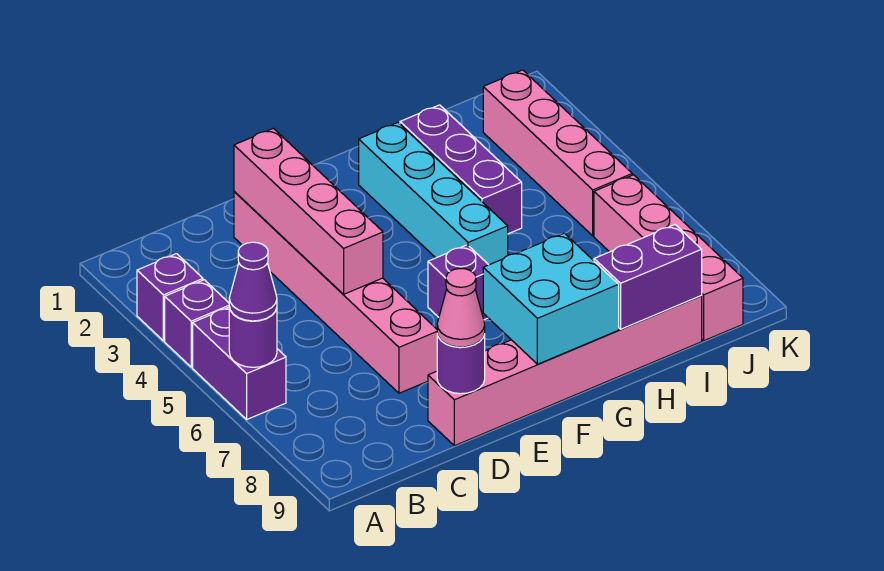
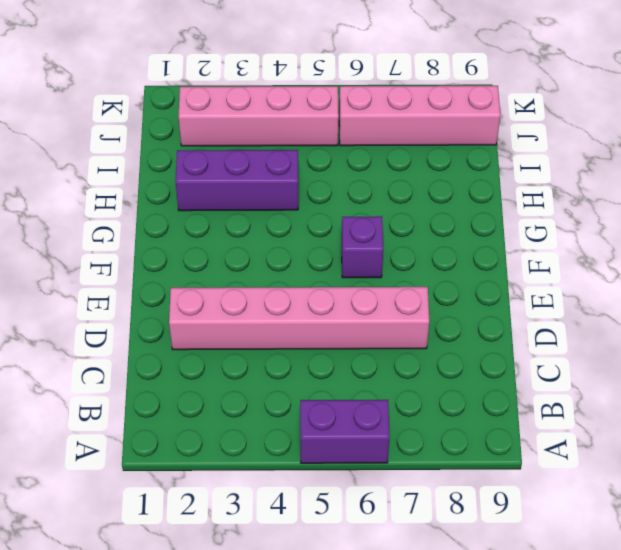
none -> purple 1x1 brick [137,254,203,341]
none -> purple 1x1 brick [165,280,229,367]
none -> pink 1x6 brick [428,296,702,446]

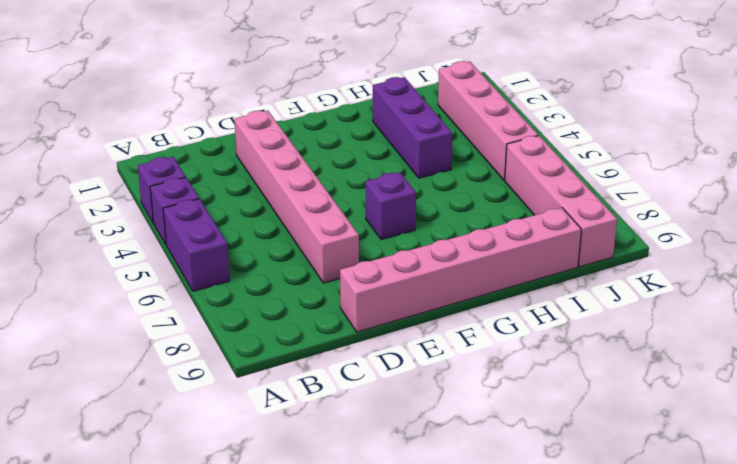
none -> cyan 1x4 brick [359,123,508,265]
none -> purple 1x1 round brick [229,306,277,367]
none -> pink 1x4 brick [234,128,383,294]

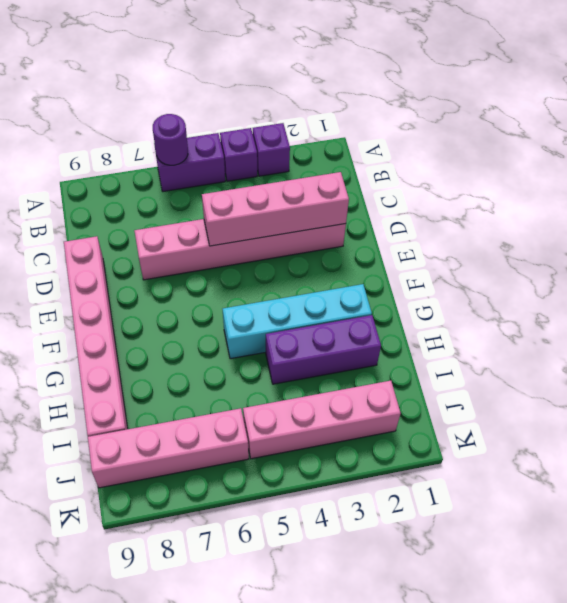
none -> purple 1x1 brick [428,245,488,320]
none -> purple 1x1 round brick [437,334,485,394]
none -> cyan 2x2 brick [483,233,619,364]

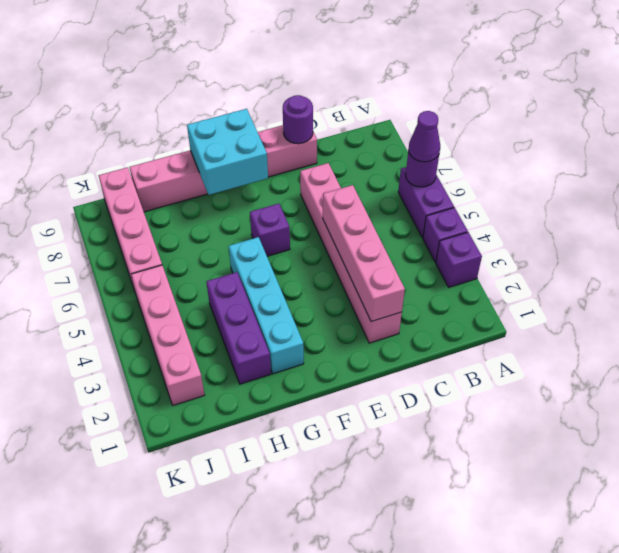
none -> purple 1x2 brick [594,225,702,329]
none -> pink 1x1 cone [437,269,485,347]

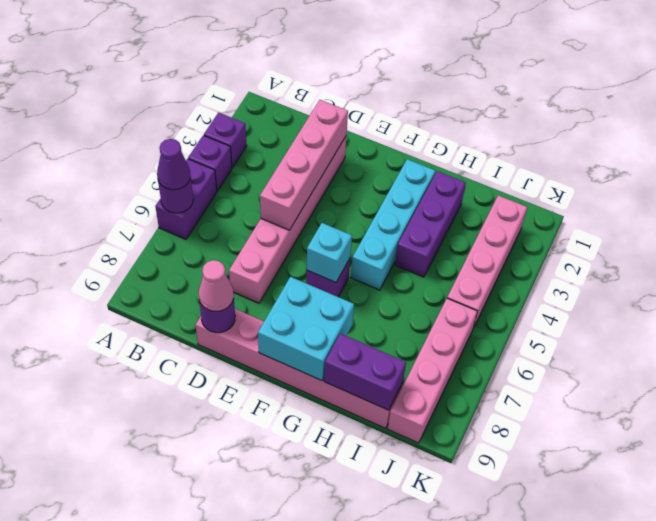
cyan 1x1 brick [307,223,352,282] -> none

